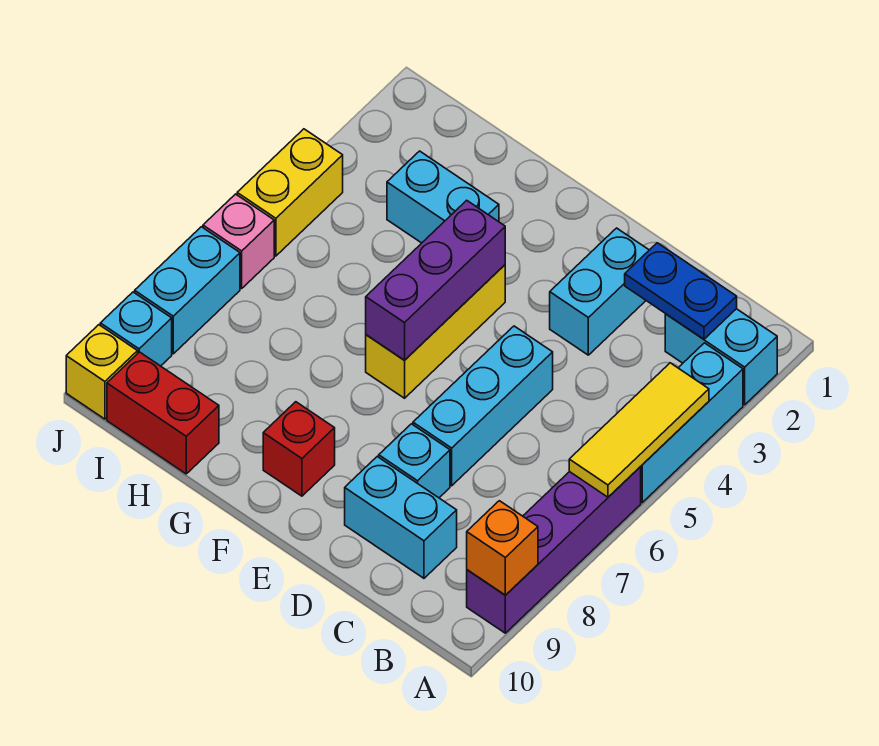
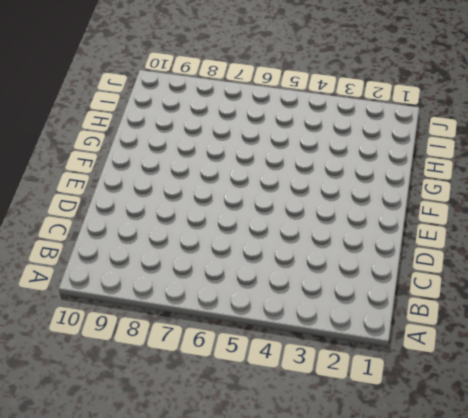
none -> cyan 1x2 brick [665,309,777,405]
none -> cyan 1x3 brick [640,343,743,503]
none -> purple 1x4 brick [467,467,641,633]

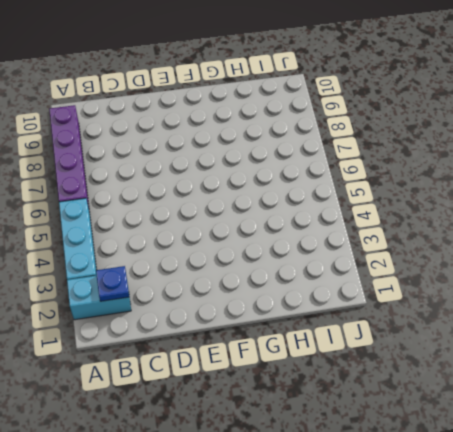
blue 1x1 plate [96,266,129,301] -> blue 1x2 plate [625,243,737,339]
none -> cyan 1x2 brick [345,457,457,578]
none -> cyan 1x2 brick [550,228,649,355]
none -> cyan 1x3 brick [413,326,553,486]

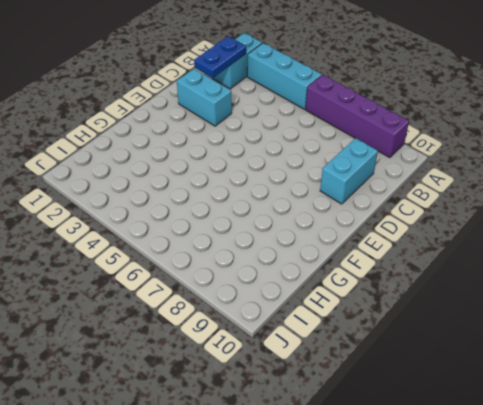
none -> cyan 1x3 brick [413,326,553,486]
none -> cyan 1x1 brick [379,424,450,498]
none -> yellow 1x3 brick [366,265,505,398]

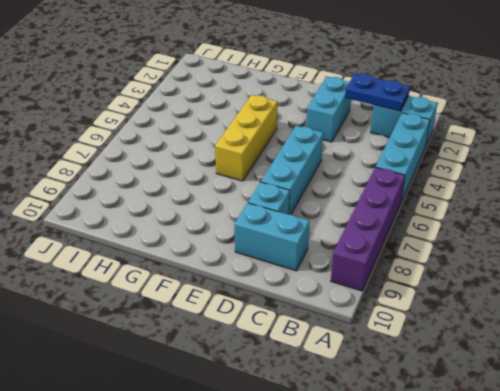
none -> red 1x1 brick [263,402,335,496]
none -> cyan 1x2 brick [387,151,499,243]
none -> red 1x2 brick [107,352,219,474]

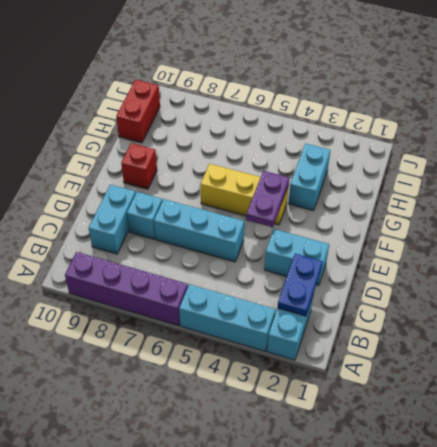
purple 1x2 plate [246,171,289,227] -> purple 1x3 brick [366,200,505,360]
none -> yellow 1x2 brick [237,129,343,256]
none -> pink 1x1 brick [203,194,274,288]
none -> cyan 1x2 brick [135,227,240,354]

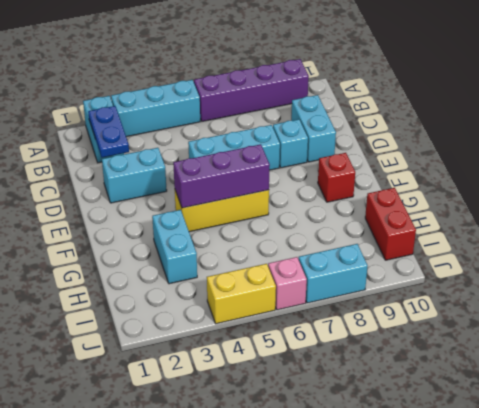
none -> cyan 1x1 brick [100,292,172,366]
none -> yellow 1x1 brick [66,325,138,419]
none -> yellow 1x3 tile [569,363,709,497]

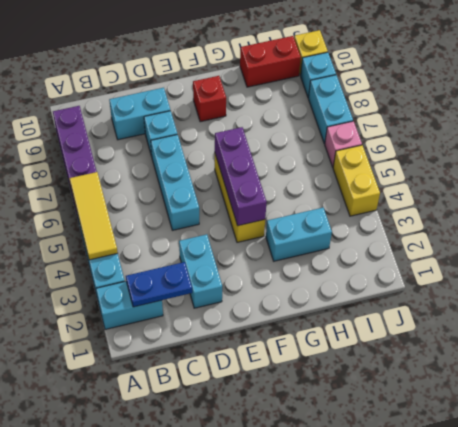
none -> orange 1x1 brick [467,501,538,595]

